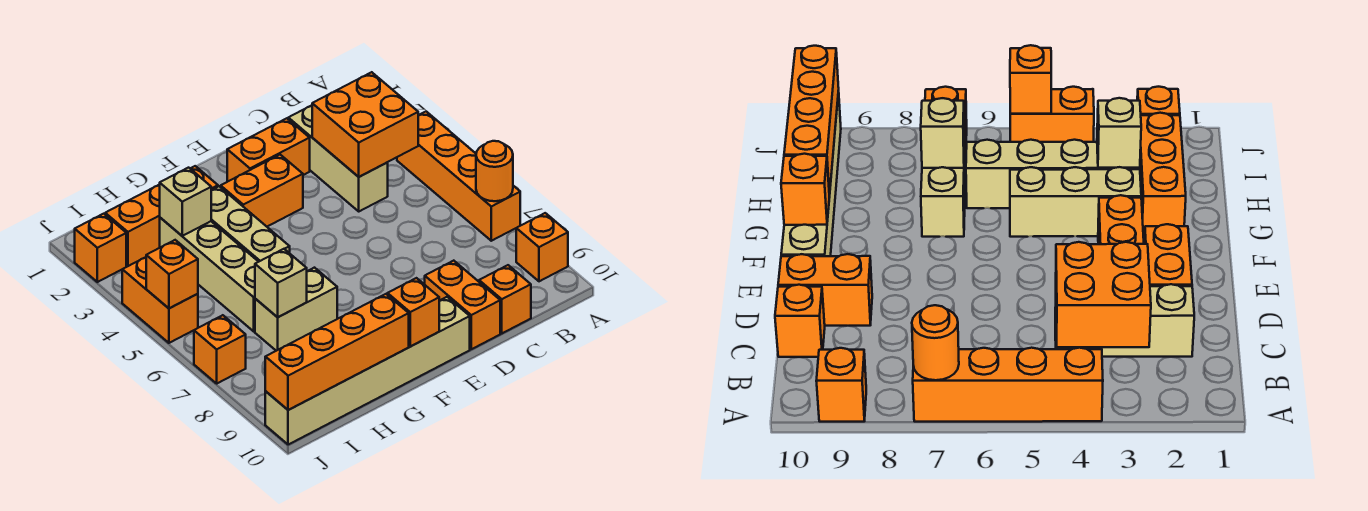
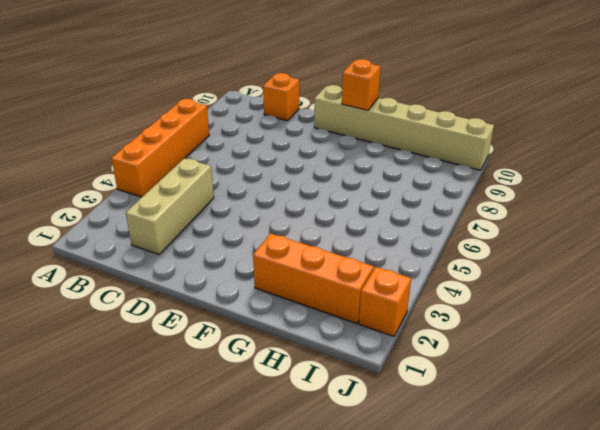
none -> orange 1x1 brick [516,213,568,281]
none -> orange 1x2 brick [227,118,310,182]
none -> orange 1x2 brick [425,261,500,349]

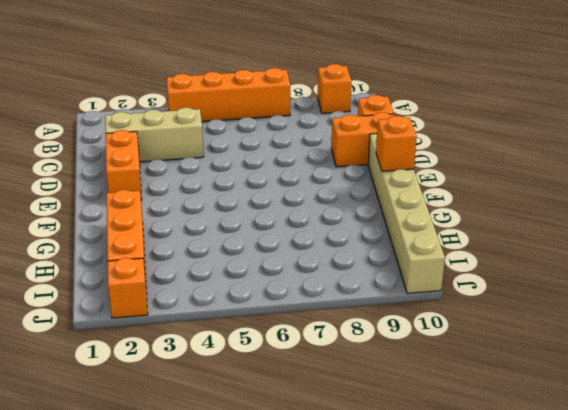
none -> orange 1x2 brick [221,155,303,227]
none -> tan 1x3 brick [211,186,290,262]
none -> tan 1x2 brick [255,268,337,351]

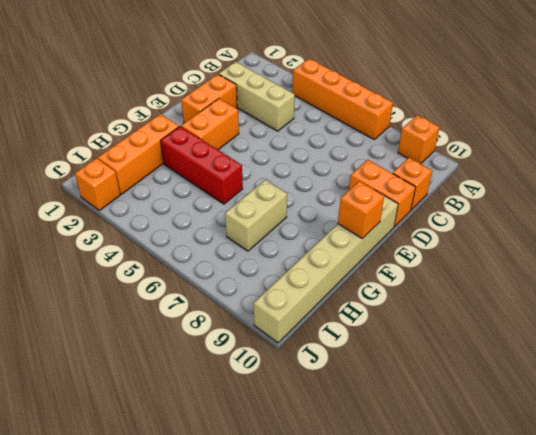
red 1x3 brick [161,126,243,204] -> tan 1x3 brick [211,186,290,262]
none -> tan 1x4 brick [160,218,258,331]
none -> orange 1x2 brick [122,257,198,343]
none -> orange 1x1 brick [194,315,246,383]

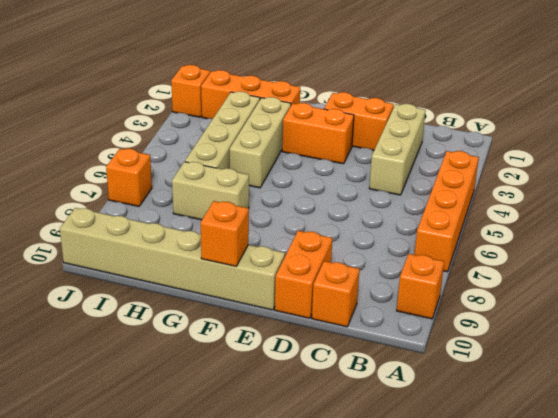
none -> orange 1x2 brick [122,257,198,343]
none -> orange 1x1 round brick [476,141,513,201]
none -> orange 2x2 brick [312,72,418,177]

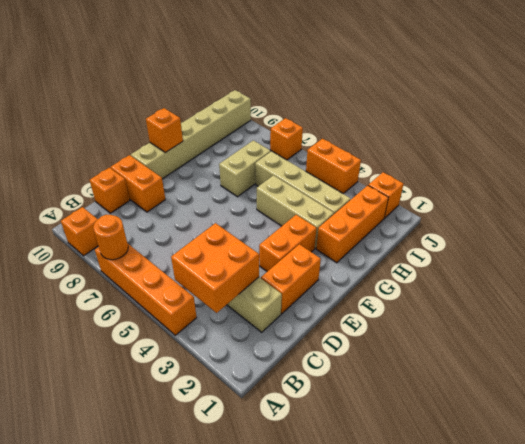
none -> orange 1x4 brick [265,294,409,410]
none -> tan 1x1 brick [160,168,211,236]
none -> tan 1x1 brick [255,249,307,317]

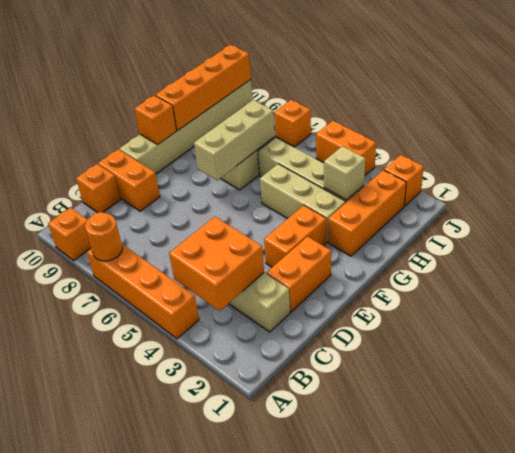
tan 1x3 brick [194,100,275,180] -> tan 1x1 brick [255,249,307,317]
none -> orange 1x1 brick [146,240,198,308]

